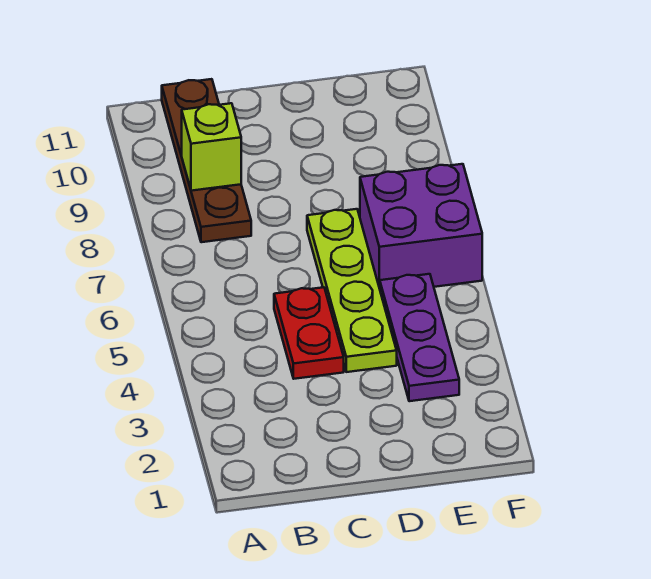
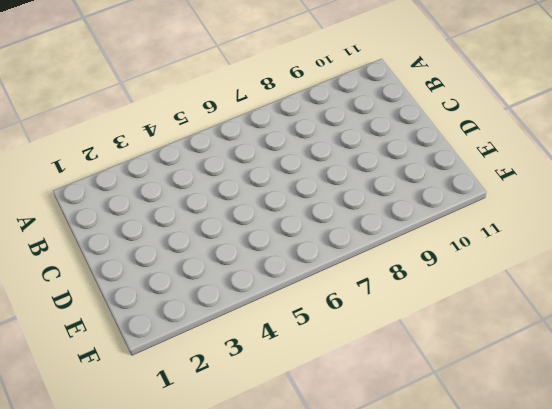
none -> brown 1x4 plate [162,79,251,242]
none -> red 1x2 plate [274,287,344,379]

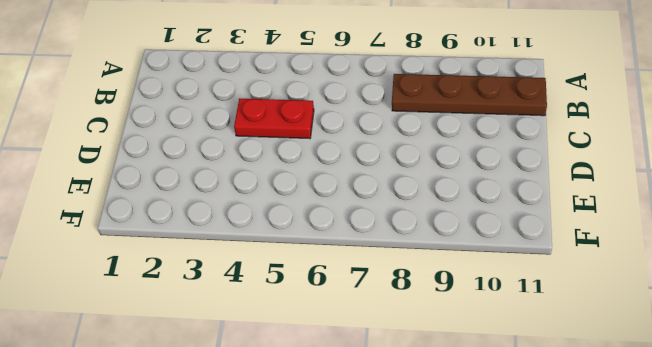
none -> lime 1x4 plate [307,209,397,372]
none -> purple 1x3 plate [380,274,459,401]

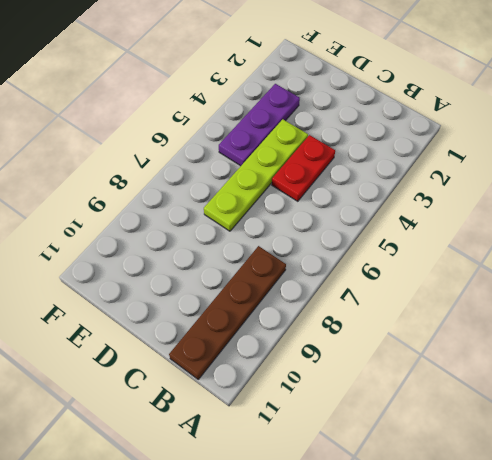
none -> purple 2x2 brick [360,164,482,288]
none -> lime 1x1 brick [182,103,241,191]

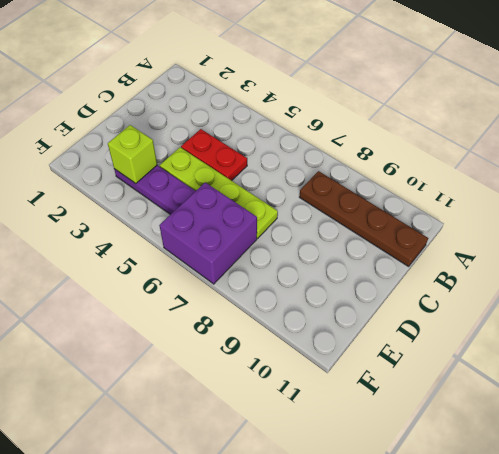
lime 1x1 brick [108,125,157,184] -> lime 1x1 brick moved to [182,103,241,191]

